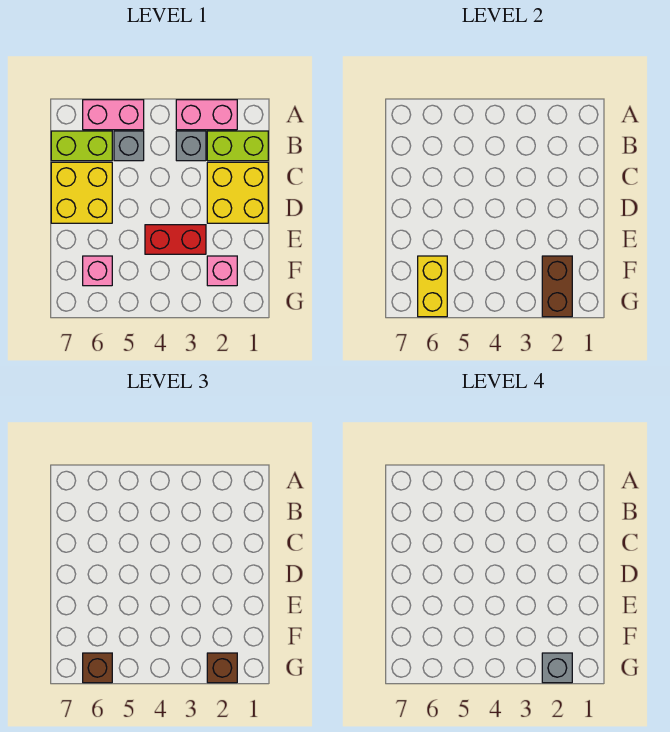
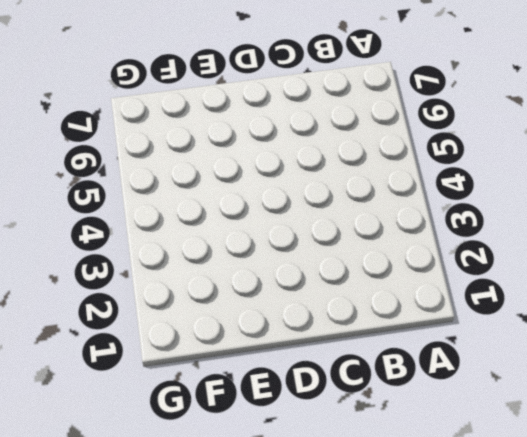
none -> pink 1x2 brick [176,100,237,130]
none -> pink 1x2 brick [83,100,144,130]
none -> lime 1x2 brick [207,131,268,161]

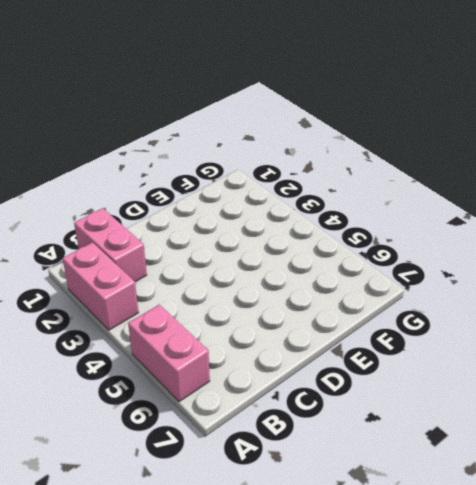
pink 1x2 brick [74,208,147,282] -> lime 1x2 brick [207,131,268,161]
none -> grey 1x1 brick [176,131,206,161]
none -> grey 1x1 brick [114,131,144,161]
none -> lime 1x2 brick [51,131,112,161]

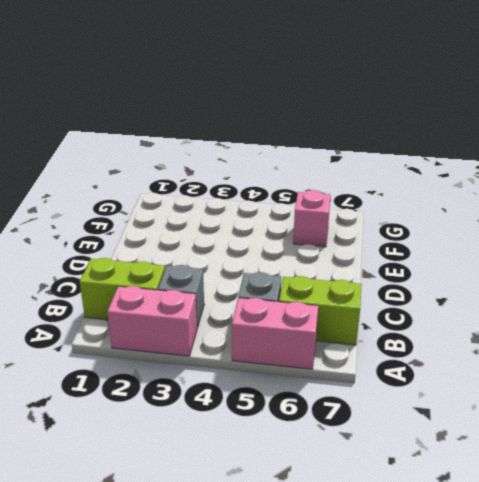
none -> yellow 2x2 brick [207,162,268,223]
none -> yellow 2x2 brick [51,162,112,223]
none -> red 1x2 brick [145,225,206,254]

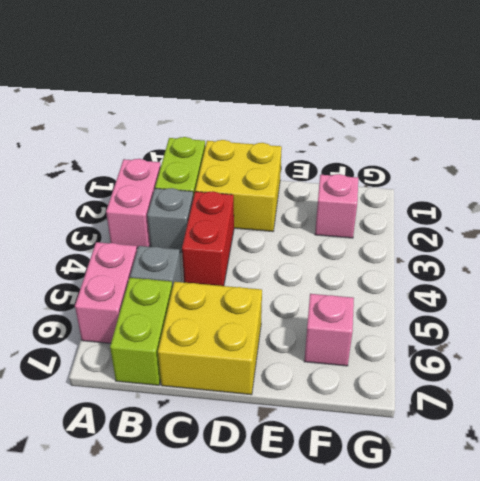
red 1x2 brick [182,191,234,286] -> red 1x2 brick moved to [145,225,206,254]
none -> brown 1x2 brick [542,256,572,317]
none -> yellow 1x2 brick [418,256,447,317]
none -> brown 1x1 brick [207,653,237,683]

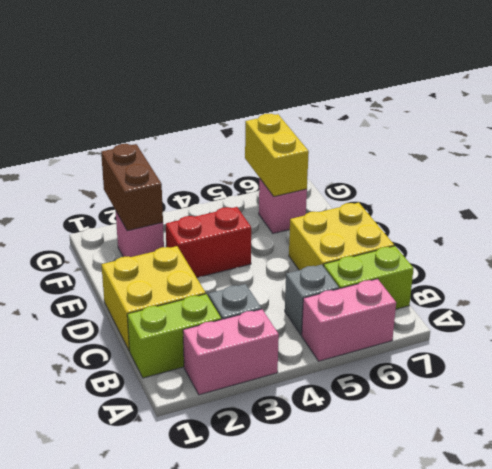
none -> brown 1x1 brick [207,653,237,683]
none -> brown 1x1 brick [83,653,112,683]
none -> grey 1x1 brick [542,653,572,683]

